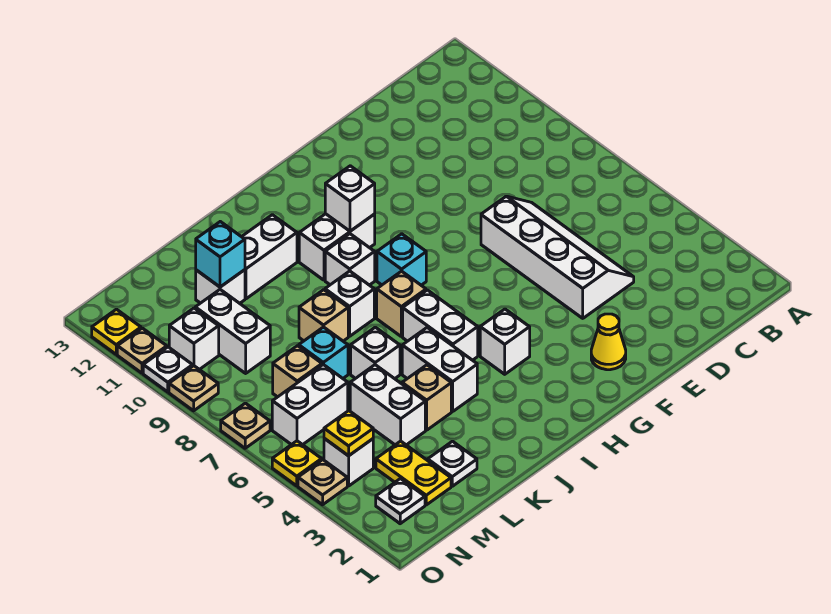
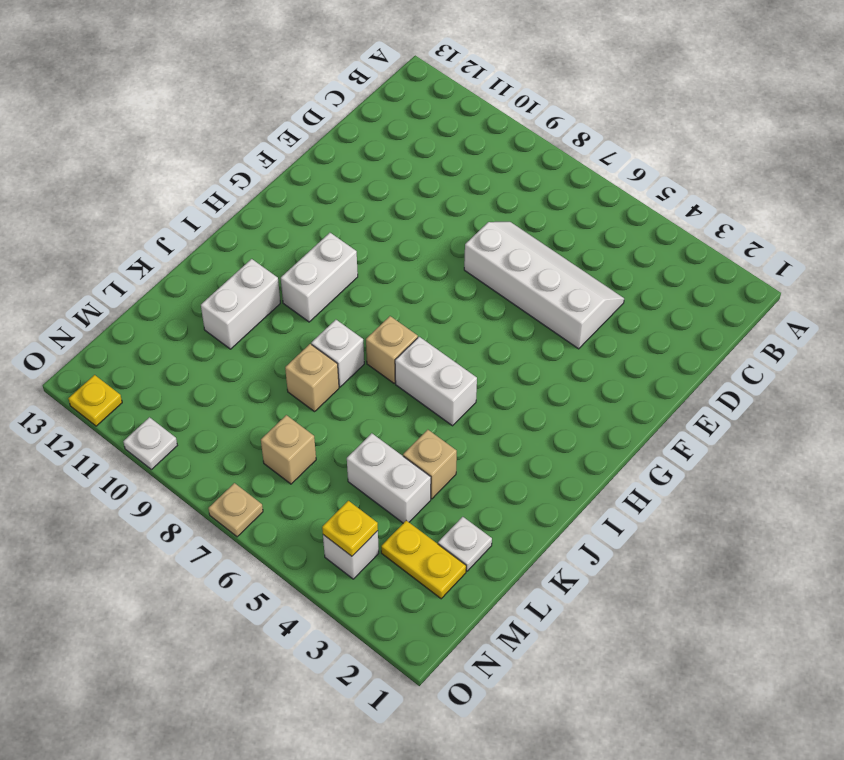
none -> yellow 1x1 cone [591,314,626,370]
none -> white 1x1 brick [480,309,530,374]
none -> cyan 1x1 brick [377,234,426,285]
none -> white 1x1 brick [325,234,375,285]

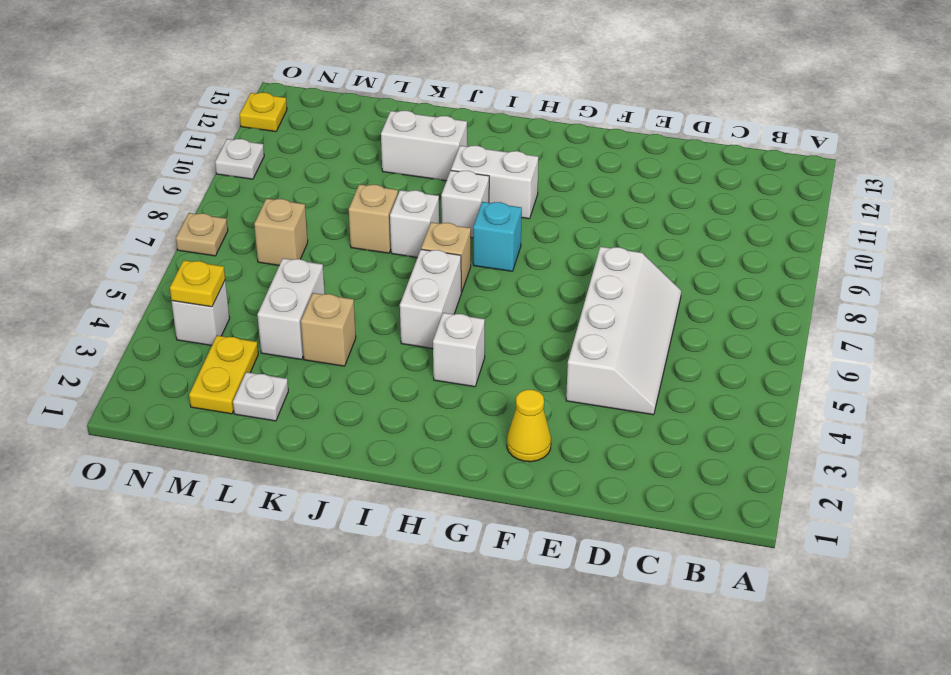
none -> white 1x2 brick [402,328,477,411]
none -> white 1x1 brick [351,327,400,379]
none -> cyan 1x1 brick [299,327,348,378]
none -> white 1x1 brick [196,270,245,303]

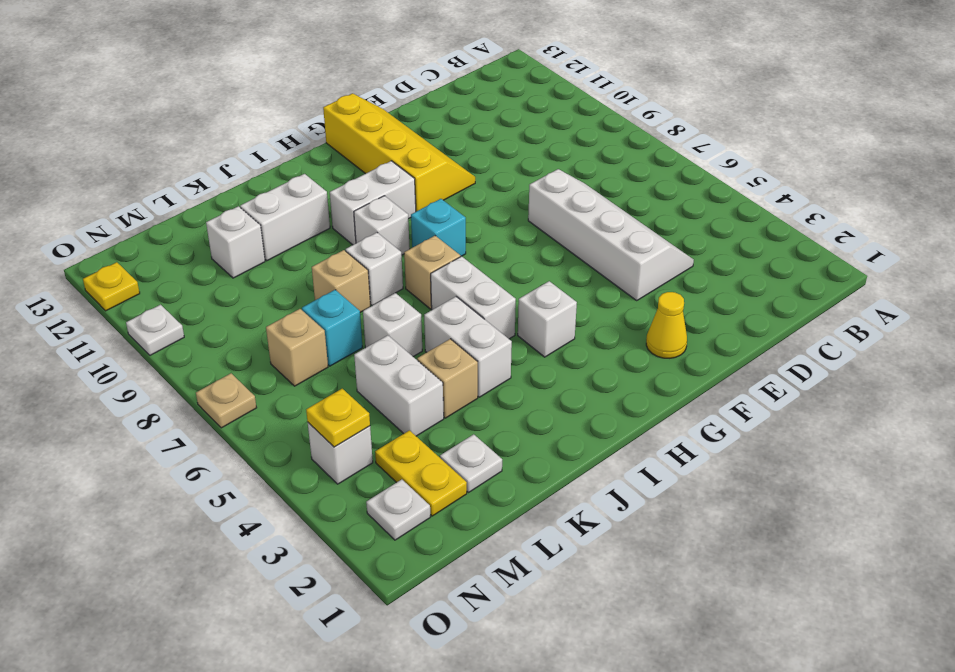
yellow 2x4 slope [323,93,475,211] -> none
none -> white 1x2 brick [272,365,348,445]
none -> white 1x2 brick [195,290,270,373]
none -> white 1x1 brick [169,308,219,370]
none -> tan 1x1 plate [298,460,347,505]

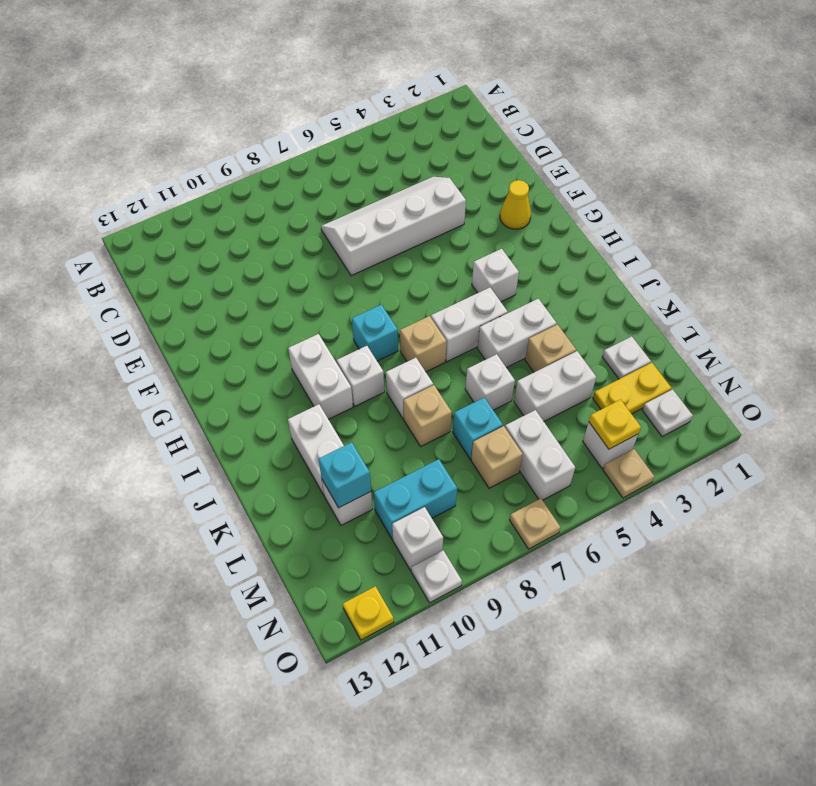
cyan 1x2 brick [374,459,457,539] -> white 1x2 brick [195,290,270,373]
none -> yellow 1x1 plate [272,441,322,486]
none -> tan 1x1 plate [169,366,218,411]
none -> tan 1x1 plate [117,328,167,373]
none -> white 1x1 brick [325,166,375,231]

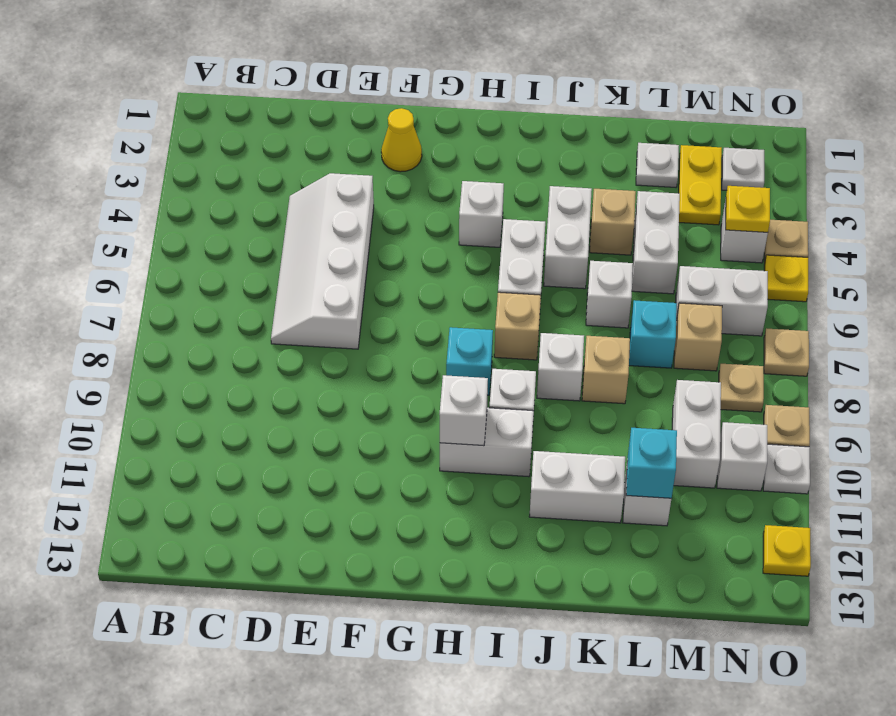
tan 1x1 plate [719,364,764,412] -> tan 1x1 plate moved to [117,328,167,373]

